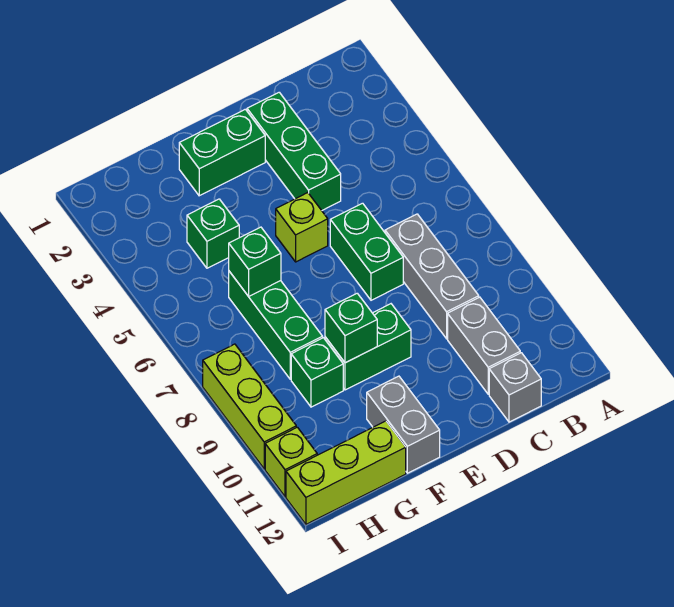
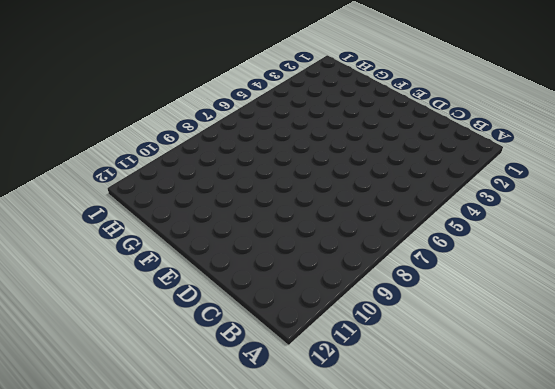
none -> grey 1x3 brick [385,214,479,339]
none -> grey 1x2 brick [448,297,520,394]
none -> grey 1x1 brick [489,353,541,422]

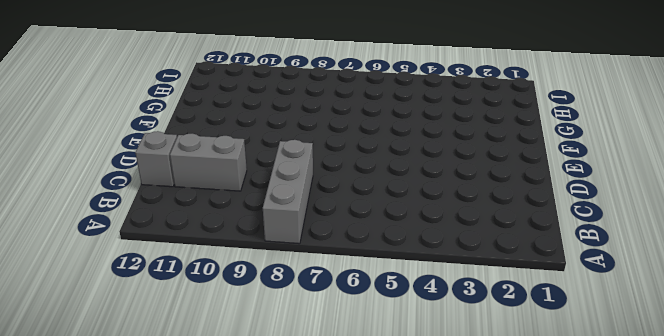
grey 1x3 brick [263,140,313,244] -> grey 1x3 brick turned to [385,214,479,339]
none -> green 1x3 brick [247,92,341,210]
none -> green 1x2 brick [330,203,403,300]
none -> green 1x2 brick [179,109,265,196]

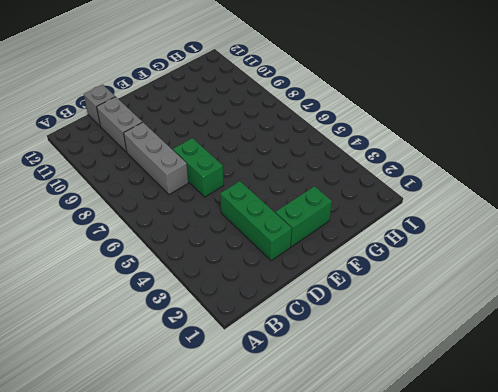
none -> lime 1x1 brick [276,193,328,262]
none -> green 1x2 brick [325,304,411,390]
none -> grey 1x2 brick [367,376,440,473]

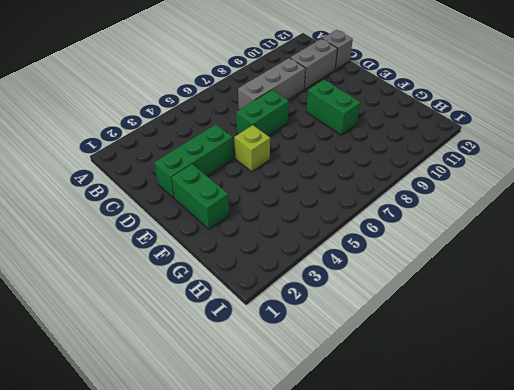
none -> grey 1x2 brick [367,376,440,473]
none -> green 1x1 brick [187,199,239,268]
none -> green 1x3 brick [229,271,323,379]

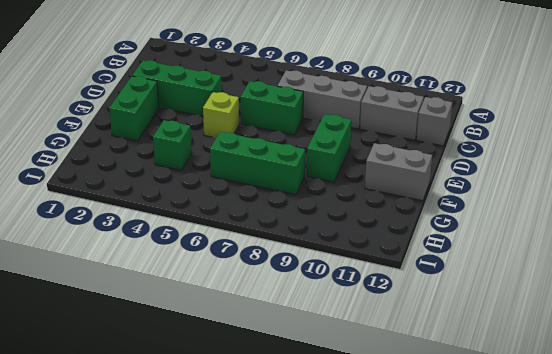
none -> green 1x1 brick [291,338,343,407]
none -> lime 1x3 brick [286,421,406,524]
none -> lime 1x3 brick [203,344,296,469]

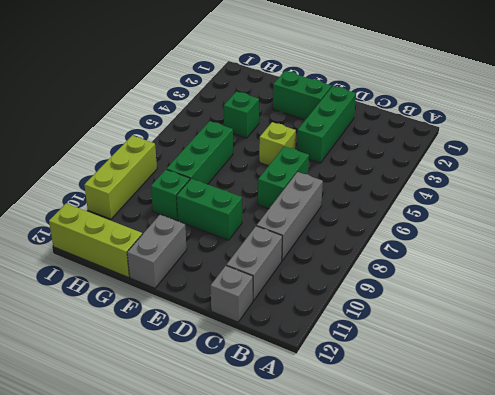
none -> lime 1x1 brick [265,427,317,497]
none -> green 1x1 brick [325,293,377,363]
none -> green 1x1 brick [229,227,281,296]

